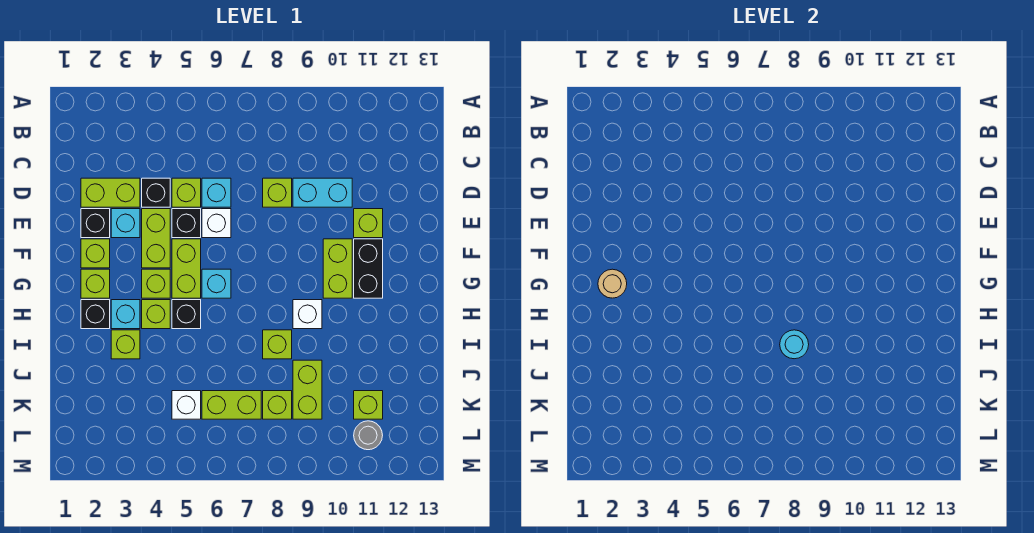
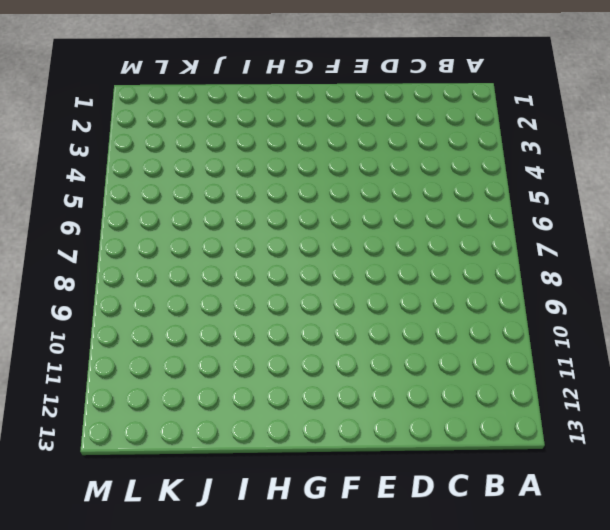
none -> lime 1x2 brick [81,178,140,207]
none -> black 1x1 brick [142,178,170,207]
none -> lime 1x1 brick [172,178,201,207]
none -> cyan 1x1 brick [202,178,231,207]

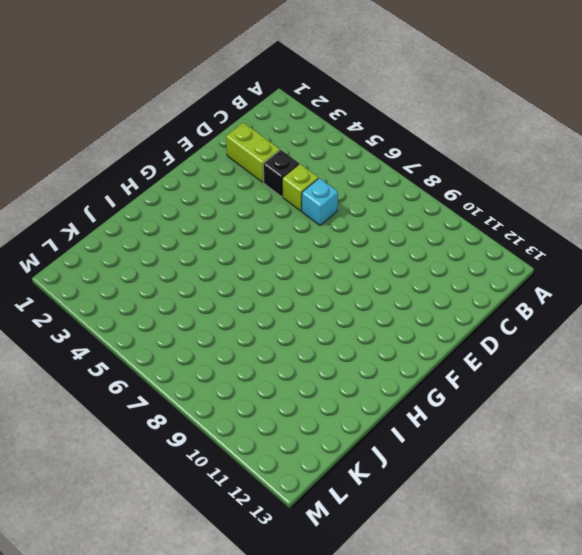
none -> lime 1x1 brick [263,178,292,207]
none -> cyan 1x2 brick [293,178,352,207]
none -> black 1x1 brick [81,209,110,238]
none -> cyan 1x1 brick [111,209,140,238]

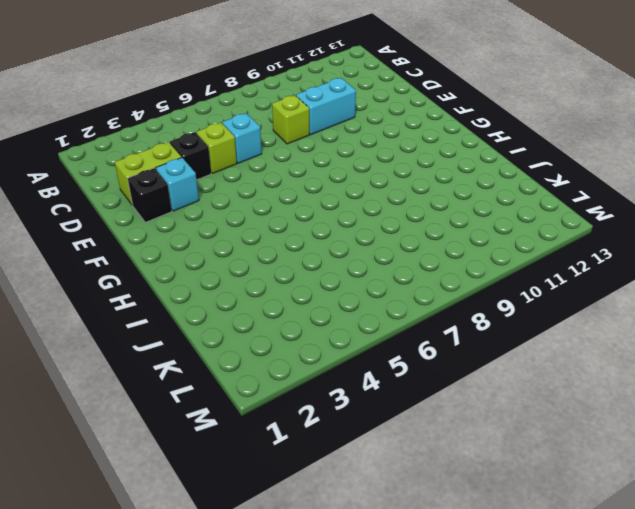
none -> lime 1x2 brick [142,209,170,268]
none -> black 1x1 brick [172,209,201,238]
none -> white 1x1 brick [202,209,231,238]
none -> lime 1x1 brick [354,209,383,238]

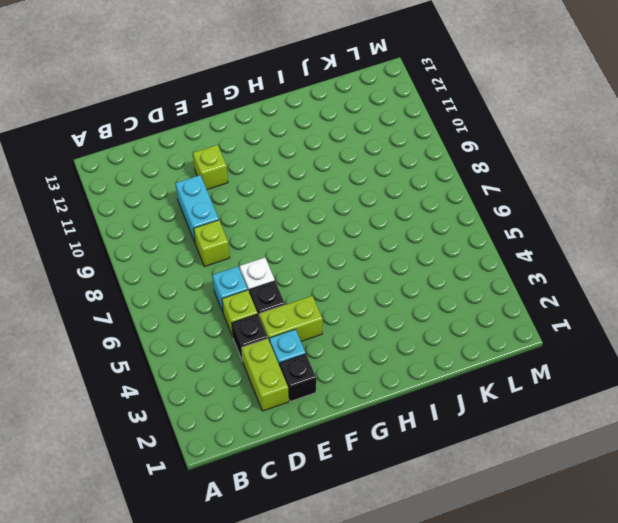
none -> lime 1x1 brick [81,239,110,268]
none -> lime 1x2 brick [172,239,201,298]
none -> lime 1x2 brick [323,239,352,298]
none -> black 1x2 brick [354,239,383,298]

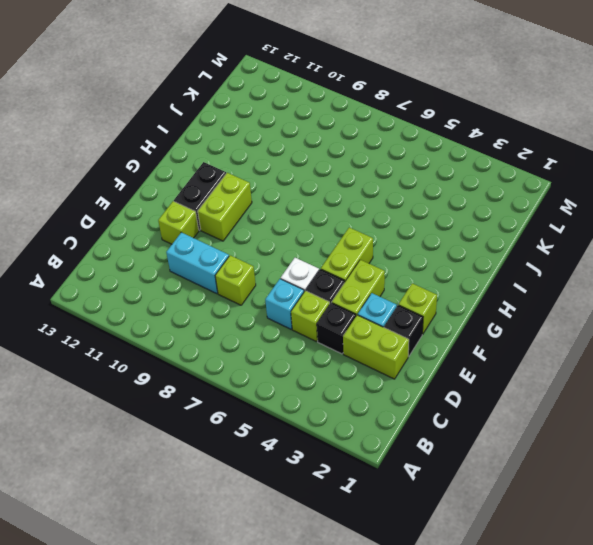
none -> lime 1x1 brick [81,269,110,298]
none -> lime 1x1 brick [142,269,170,298]
none -> cyan 1x1 brick [202,269,231,298]
none -> black 1x1 brick [81,300,110,329]

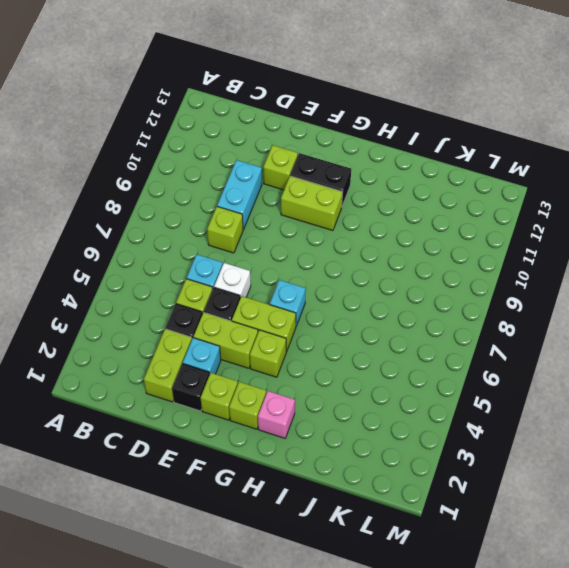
pink 1x1 brick [258,391,295,438] -> black 1x1 brick [81,300,110,329]
none -> cyan 1x1 brick [111,300,140,329]
none -> lime 1x1 brick [142,300,170,329]
none -> black 1x1 brick [172,300,201,329]
none -> white 1x1 brick [293,300,322,329]

